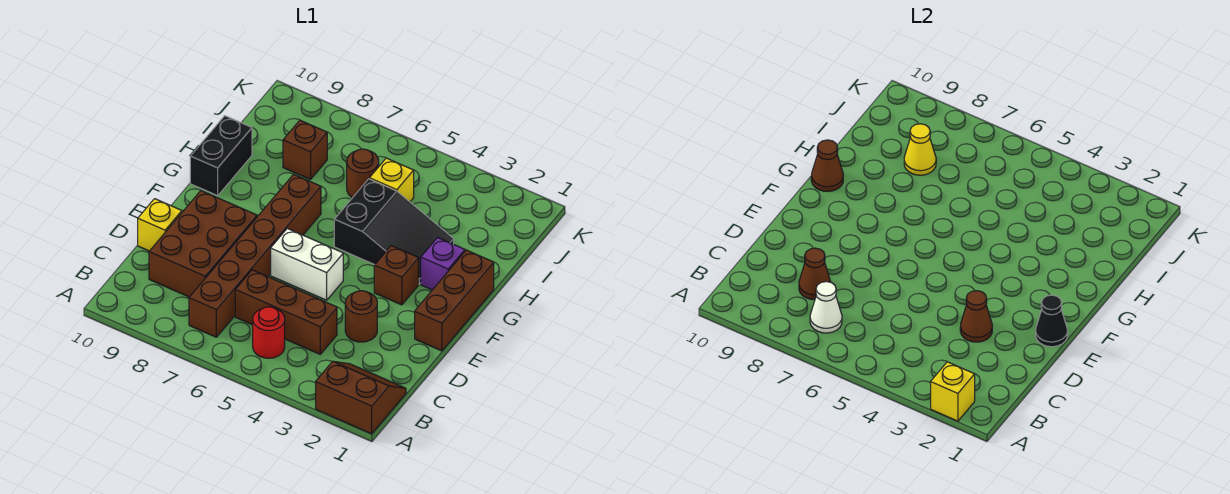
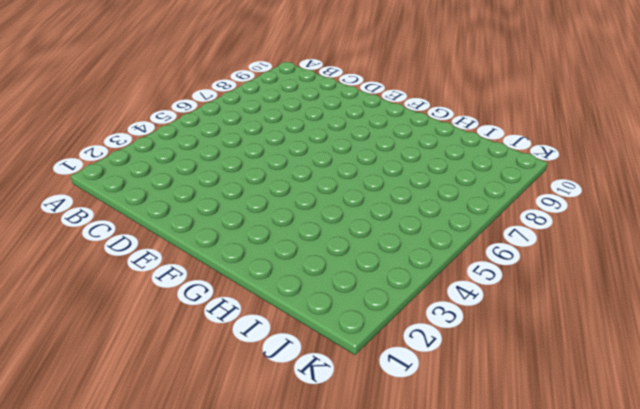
none -> brown 2x2 slope [316,361,406,434]
none -> red 1x1 round brick [253,307,285,358]
none -> brown 1x6 brick [189,174,321,337]

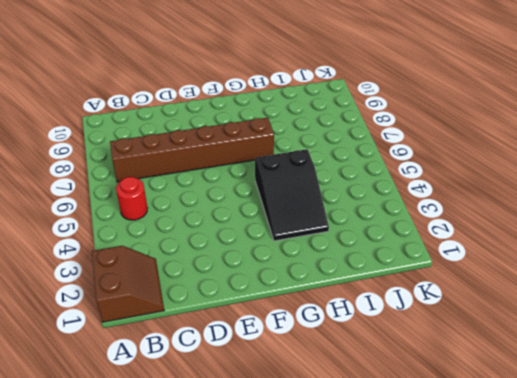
none -> brown 1x3 brick [235,270,337,354]
none -> brown 2x3 brick [149,191,257,297]
none -> brown 1x1 round brick [345,291,377,342]

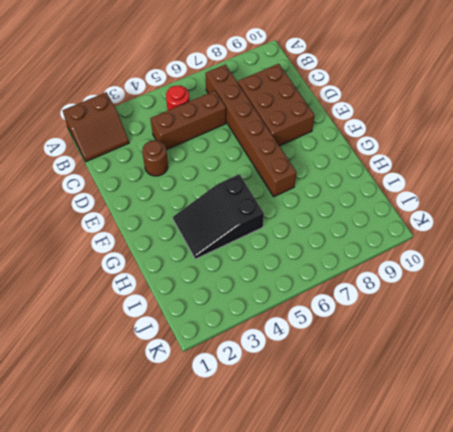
none -> yellow 1x1 brick [138,199,182,251]
none -> brown 1x3 brick [415,250,494,351]
none -> white 1x2 brick [271,228,343,300]

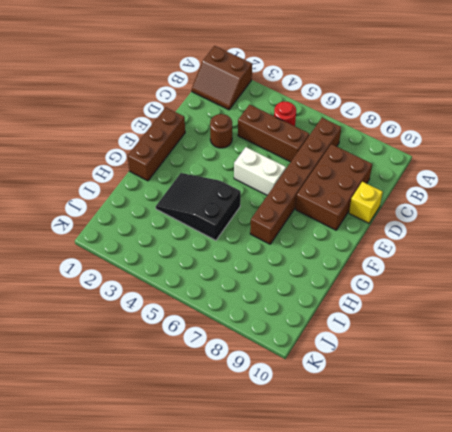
none -> brown 1x1 brick [374,246,419,305]
none -> purple 1x1 brick [421,238,465,290]
none -> black 1x2 brick [190,116,252,196]

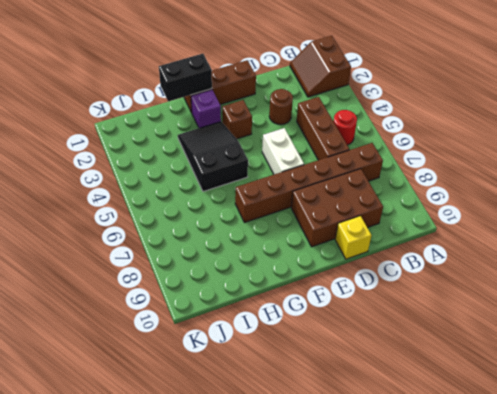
black 1x2 brick [159,54,212,101] -> black 1x2 brick moved to [190,116,252,196]
none -> yellow 1x1 brick [370,158,414,202]
none -> brown 1x1 round brick [347,149,379,198]
none -> brown 1x1 brick [283,120,327,180]

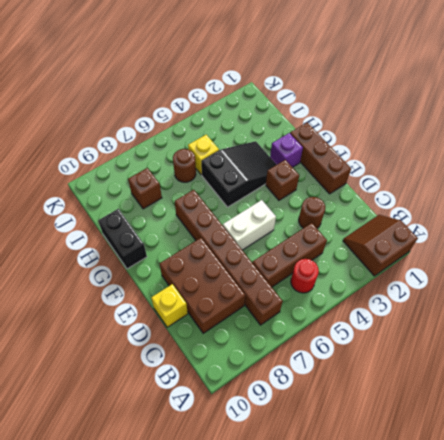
none -> yellow 1x1 brick [931,362,975,421]
none -> white 1x1 cone [810,282,842,333]
none -> brown 1x1 cone [799,248,831,300]

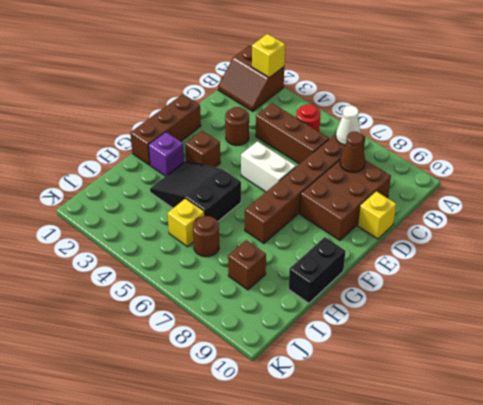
none -> brown 1x1 cone [960,291,992,342]
none -> black 1x1 cone [1036,295,1068,347]
none -> brown 1x1 cone [811,140,843,192]

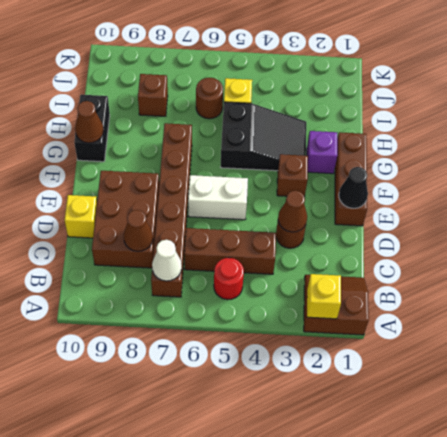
none -> yellow 1x1 cone [904,124,936,175]

